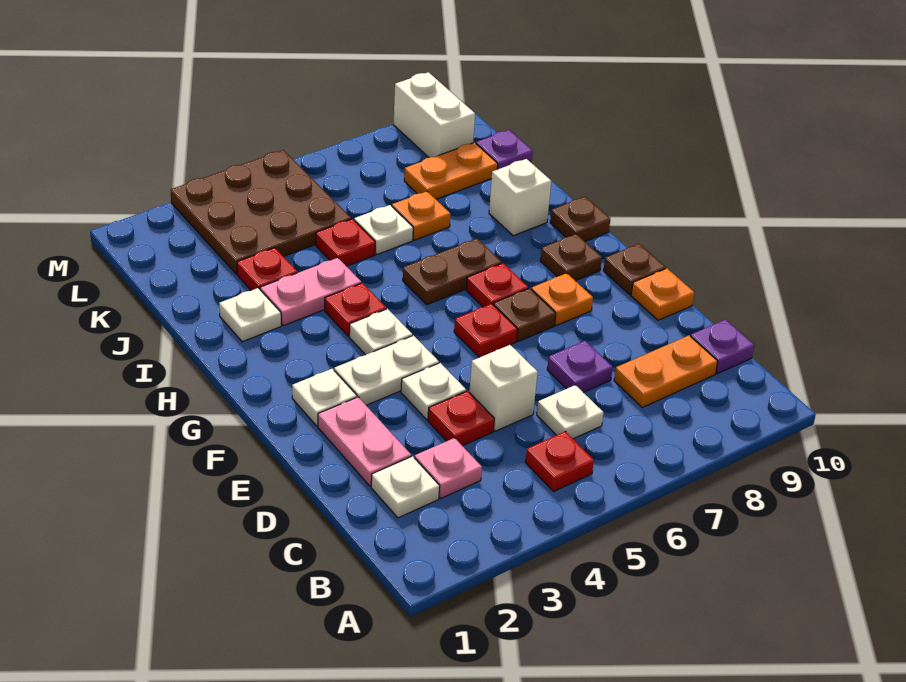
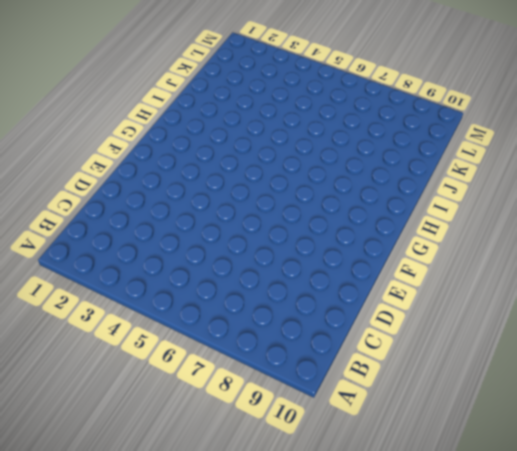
none -> red 1x1 plate [525,431,594,491]
none -> white 1x1 plate [371,456,440,518]
none -> pink 1x1 plate [415,438,482,498]
none -> white 1x1 plate [537,385,604,439]

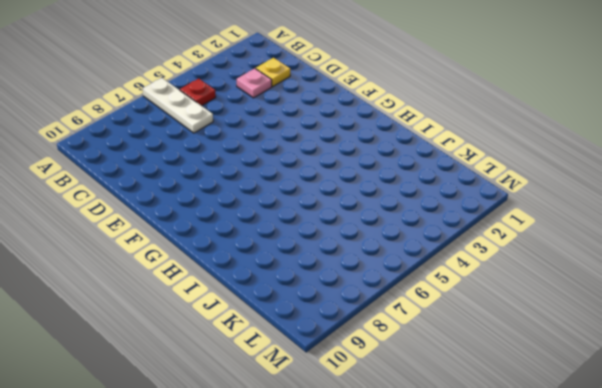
white 1x3 plate [143,78,213,133] -> white 1x1 plate [537,385,604,439]
yellow 1x1 plate [256,58,290,87] -> white 1x1 plate [371,456,440,518]
none -> orange 1x2 plate [614,335,718,407]
none -> purple 1x1 plate [691,319,754,374]
none -> pink 1x2 plate [318,397,411,486]
none -> red 1x1 plate [428,391,494,446]

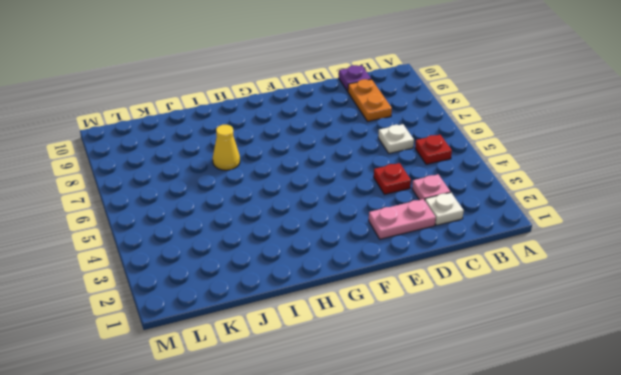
yellow 1x1 cone [213,125,240,170] -> none
none -> white 1x1 brick [469,345,538,431]
none -> purple 1x1 plate [547,341,613,393]
none -> white 1x1 plate [401,363,466,420]
none -> orange 1x1 plate [631,268,694,320]

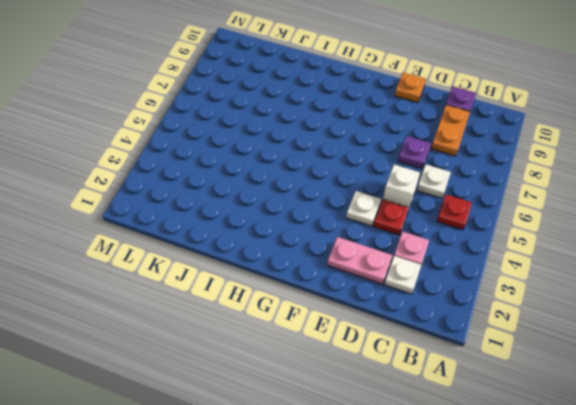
none -> white 1x1 plate [292,369,357,426]
none -> white 1x2 plate [334,336,439,405]
none -> red 1x1 plate [454,304,518,357]
none -> brown 1x1 plate [493,288,556,341]

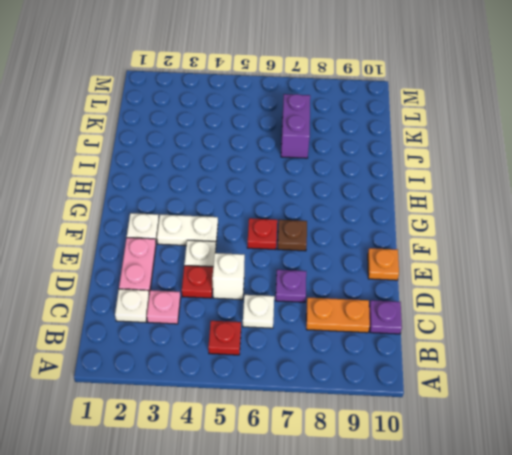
purple 1x2 brick [281,94,310,158] -> orange 1x1 plate [392,191,451,240]
none -> orange 1x1 plate [531,273,593,326]
none -> brown 1x1 plate [603,244,666,295]
none -> white 1x1 plate [349,309,412,355]
none -> red 1x1 plate [466,263,528,307]

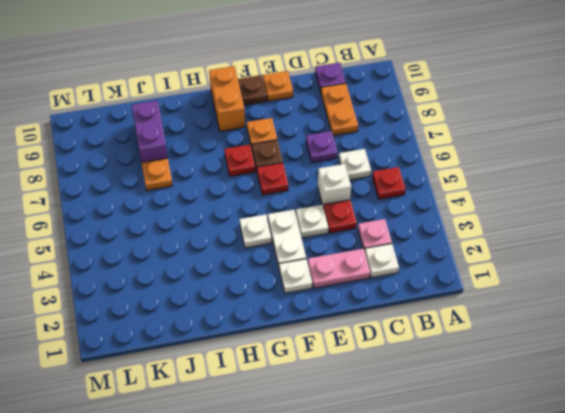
orange 1x2 brick [209,66,245,131] -> brown 1x1 plate [540,234,602,281]
purple 1x2 brick [132,101,168,163] -> none
none -> red 1x1 plate [325,283,386,336]
none -> brown 1x2 plate [403,239,502,305]
none -> brown 1x1 plate [550,197,610,241]
none -> white 1x1 plate [219,288,281,342]

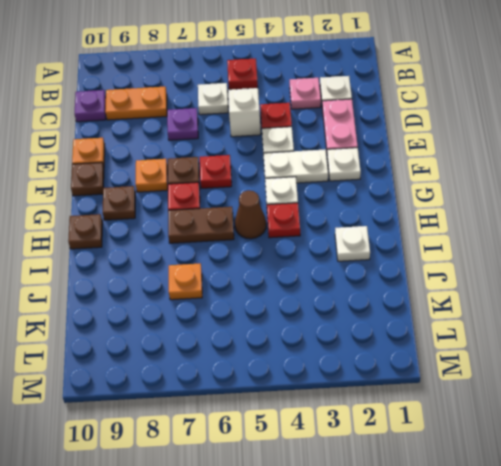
brown 1x1 cone [235,190,266,239] -> none
none -> pink 1x2 plate [260,258,361,326]
none -> white 1x1 brick [489,159,551,236]
none -> red 1x1 plate [237,248,297,290]
none -> red 1x1 plate [316,219,375,266]

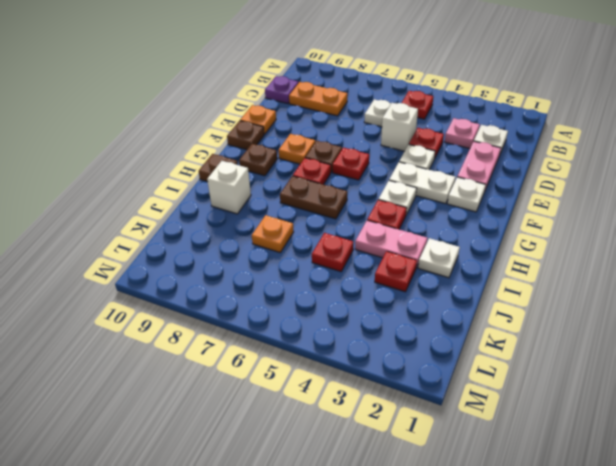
none -> purple 1x1 plate [547,341,613,393]
none -> white 1x1 plate [354,205,413,255]
none -> brown 3x3 plate [171,150,351,274]
none -> orange 1x2 plate [404,143,498,199]

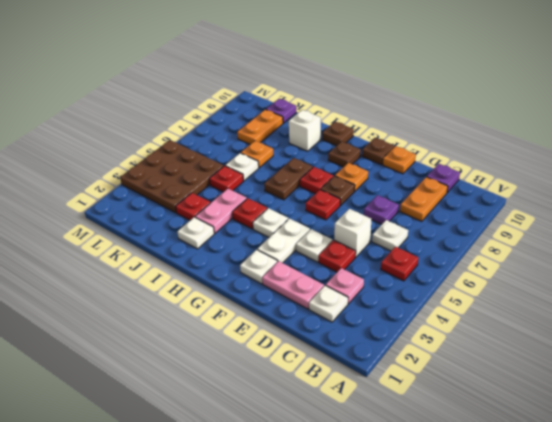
none -> white 1x2 brick [393,72,475,157]

